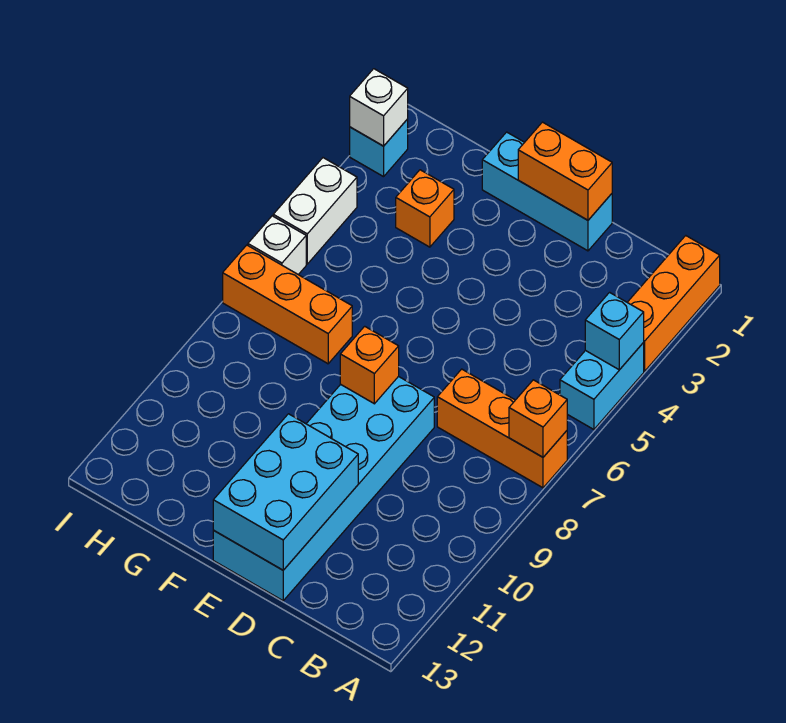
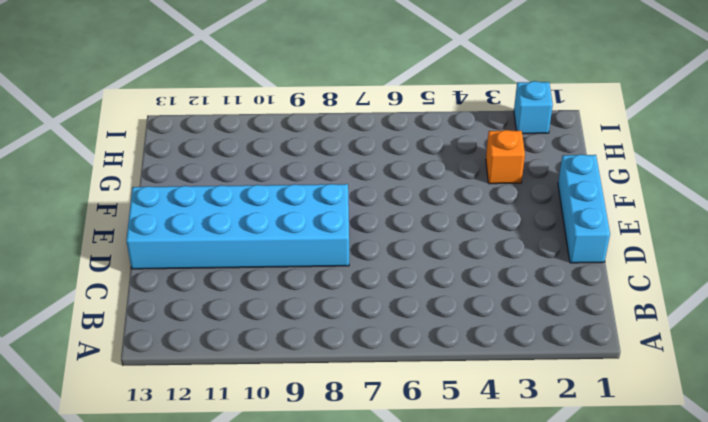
none -> orange 1x3 brick [627,236,720,371]
none -> cyan 1x2 brick [560,343,644,429]
none -> orange 1x3 brick [437,369,567,488]

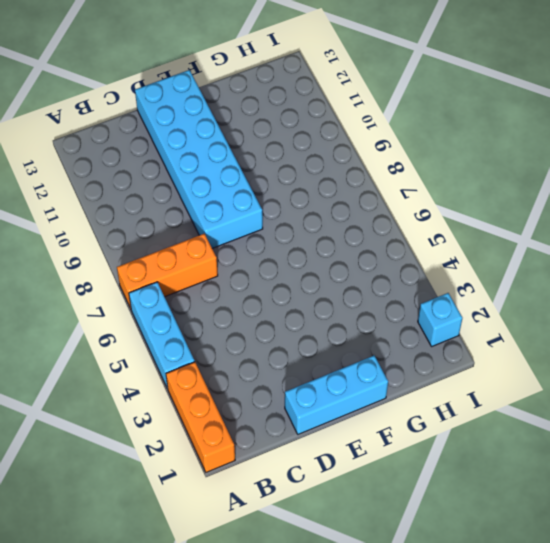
cyan 1x3 brick [129,282,195,389] -> cyan 1x2 brick [560,343,644,429]
none -> orange 1x1 brick [396,170,454,247]
none -> orange 1x3 brick [223,245,352,364]
none -> white 1x2 brick [273,158,357,264]

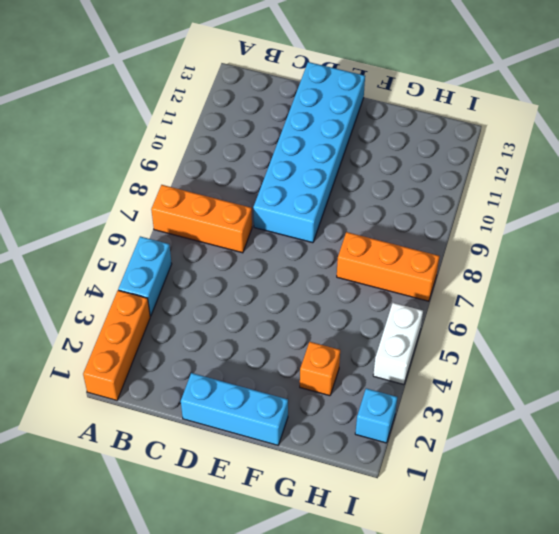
none -> white 1x1 brick [248,216,306,275]
none -> cyan 1x1 brick [585,292,644,370]
none -> orange 1x1 brick [509,380,567,457]

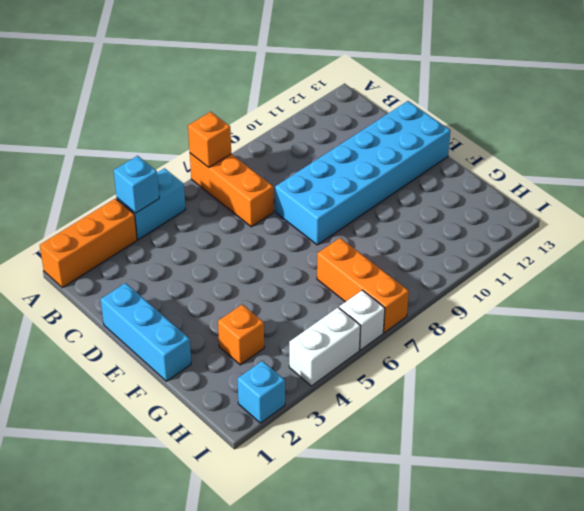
none -> orange 1x2 brick [518,122,612,220]
none -> cyan 2x3 brick [213,414,358,570]
none -> orange 1x1 brick [340,326,399,404]

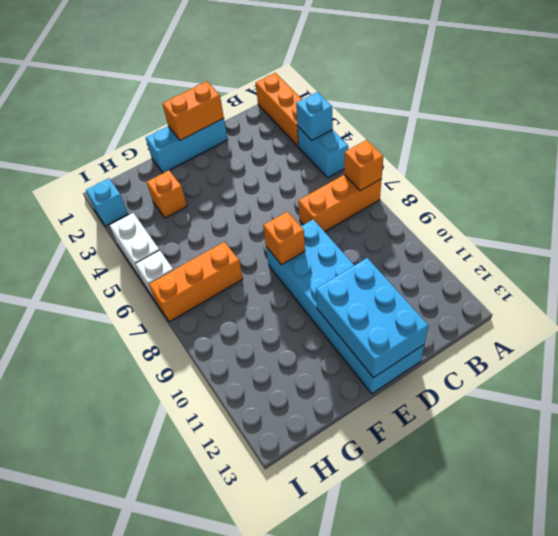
none -> white 1x1 brick [350,69,408,146]

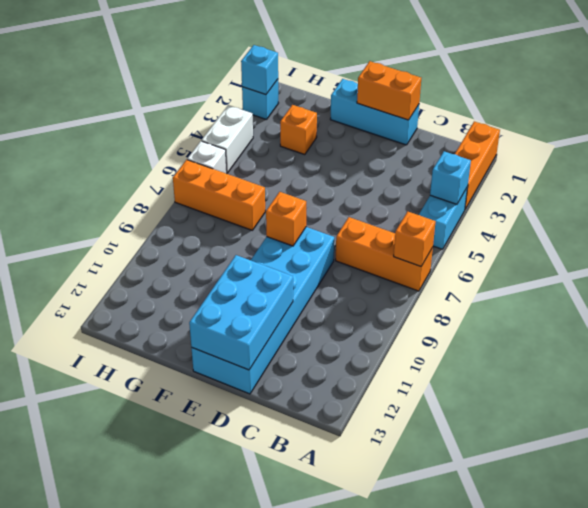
cyan 1x1 brick [241,45,278,95] -> white 1x1 brick [350,69,408,146]

